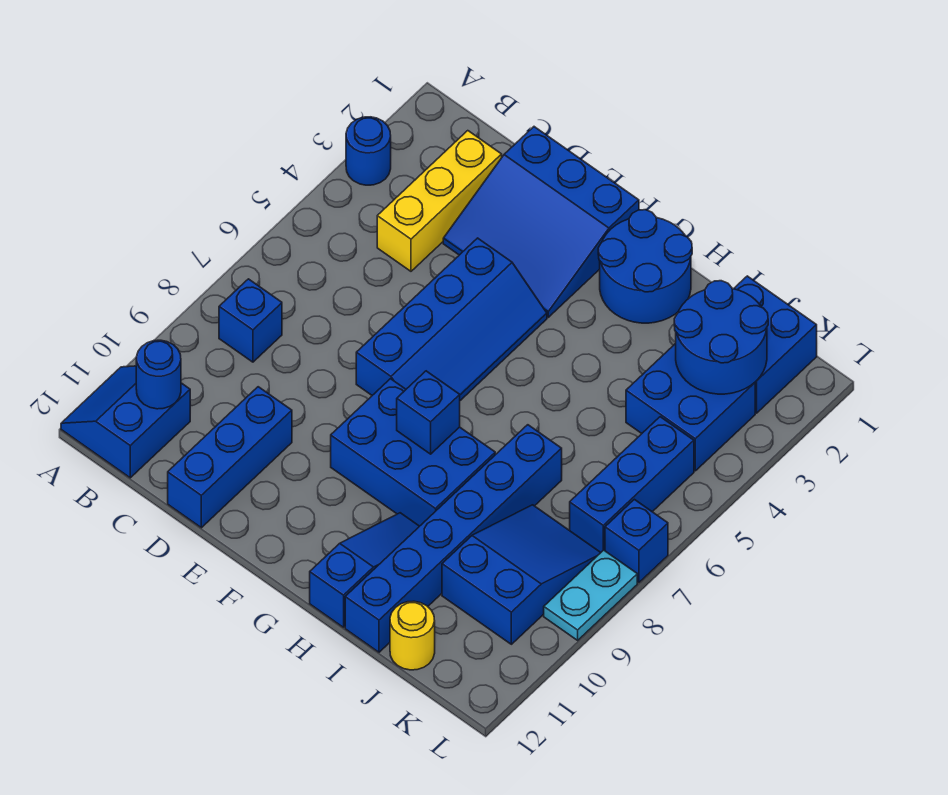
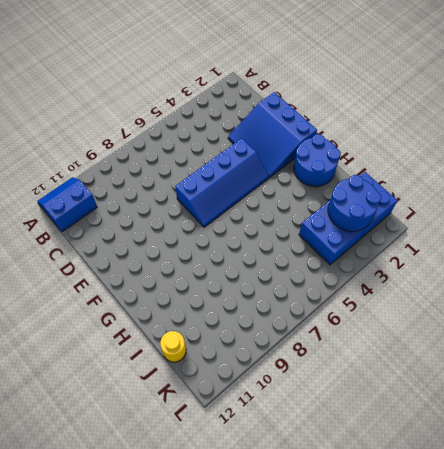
none -> blue 1x1 round brick [346,117,391,185]
none -> blue 1x1 brick [219,279,282,362]
none -> yellow 1x3 brick [377,131,502,271]

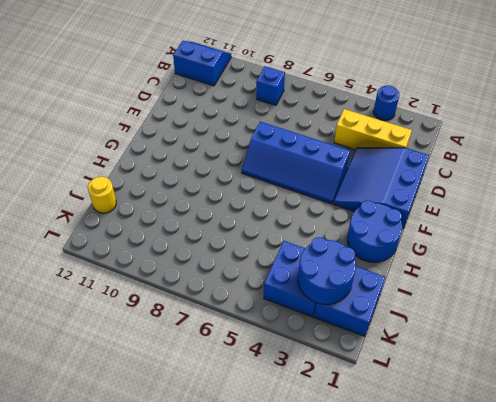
none -> blue 1x3 brick [168,387,292,528]
none -> blue 2x3 brick [331,379,495,526]
none -> blue 1x3 slope [310,513,419,627]

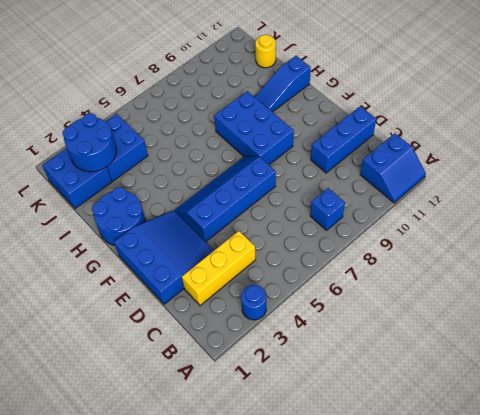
none -> blue 1x6 brick [345,425,562,652]
none -> blue 2x3 slope [442,505,601,644]
none -> blue 1x3 brick [570,417,694,552]

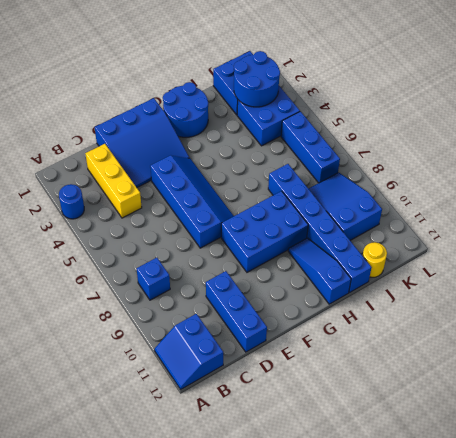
none -> blue 1x1 brick [605,499,668,583]
none -> cyan 1x2 plate [544,550,637,640]
none -> blue 1x1 round brick [136,340,181,409]

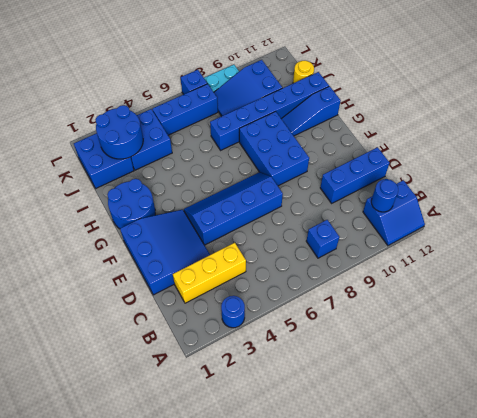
none -> blue 1x1 brick [397,371,460,454]

